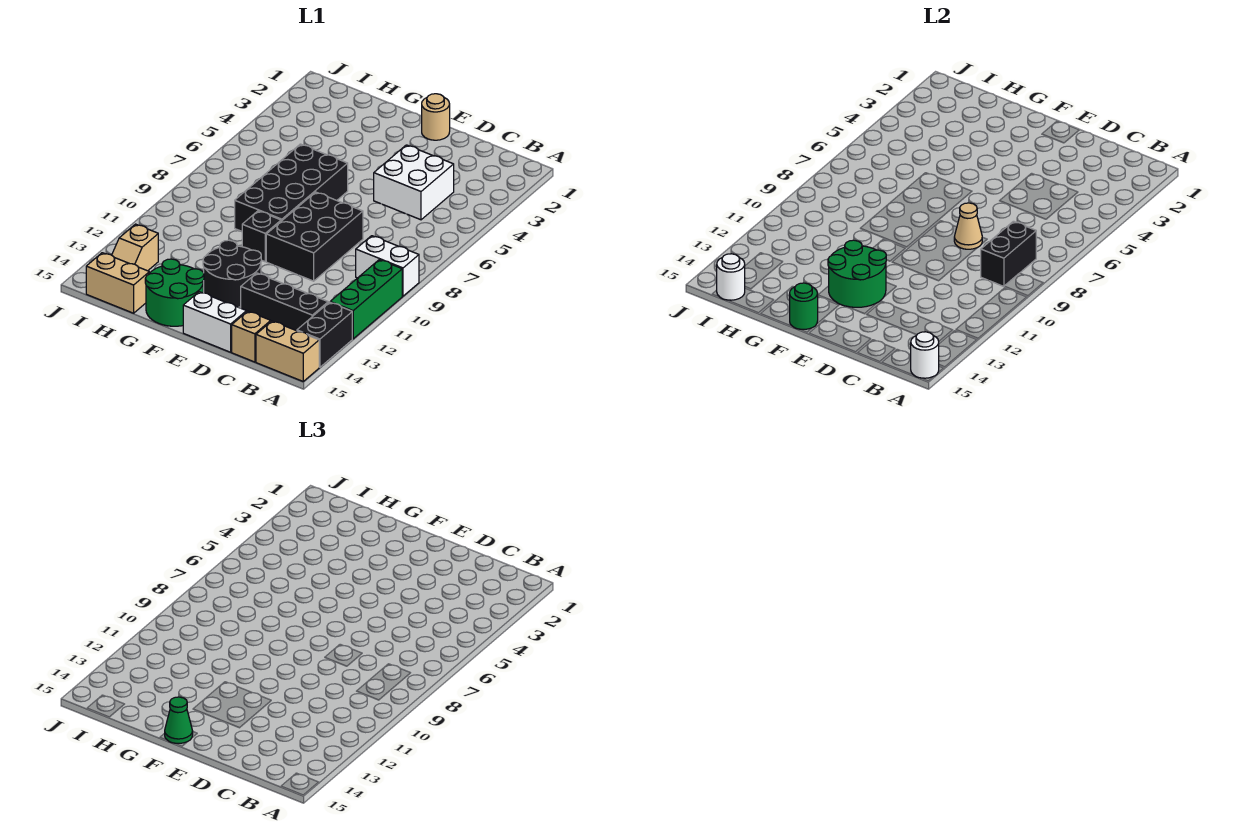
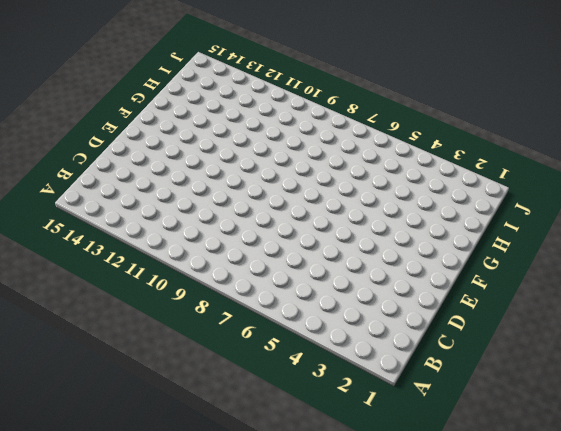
none -> white 1x2 brick [356,236,419,296]
none -> green 1x3 brick [330,260,402,339]
none -> black 1x2 brick [297,302,352,367]

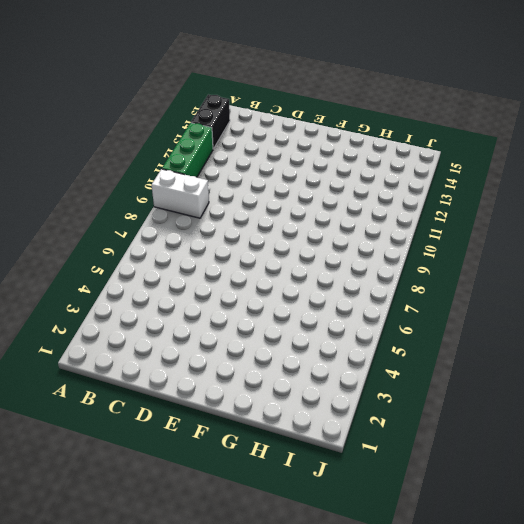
none -> tan 1x2 brick [256,321,319,381]
none -> black 1x3 brick [241,273,328,331]
none -> white 2x2 brick [374,145,454,220]

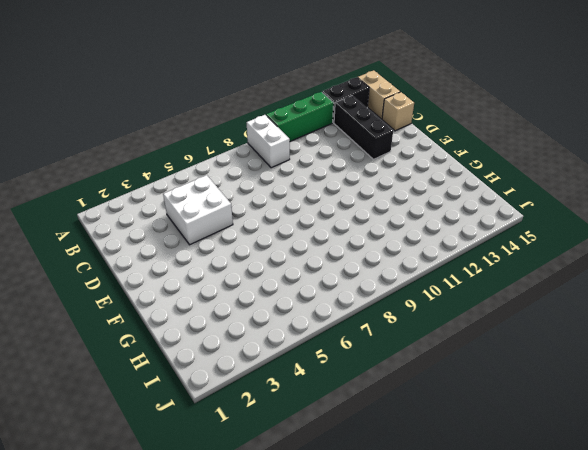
none -> black 2x3 brick [266,192,363,281]
none -> white 1x2 brick [183,292,246,352]
none -> tan 1x1 round brick [422,94,450,140]

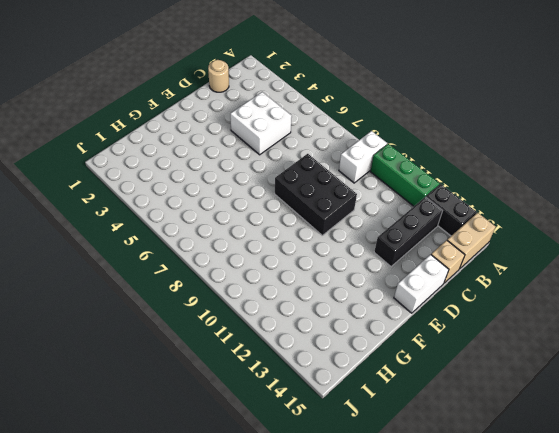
tan 1x1 round brick [208,60,229,92] -> tan 1x1 round brick moved to [422,94,450,140]
none -> black 2x2 round brick [203,240,261,307]
none -> black 2x4 brick [235,144,348,231]
none -> black 1x1 brick [242,211,281,262]

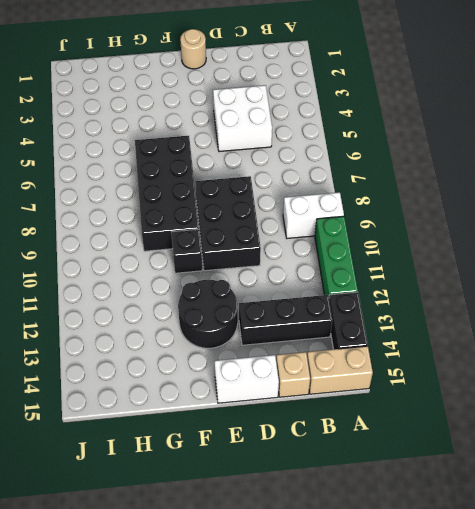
none -> green 2x2 round brick [145,259,204,326]
none -> tan 1x2 brick [86,253,149,313]
none -> tan 1x2 slope [112,224,158,271]

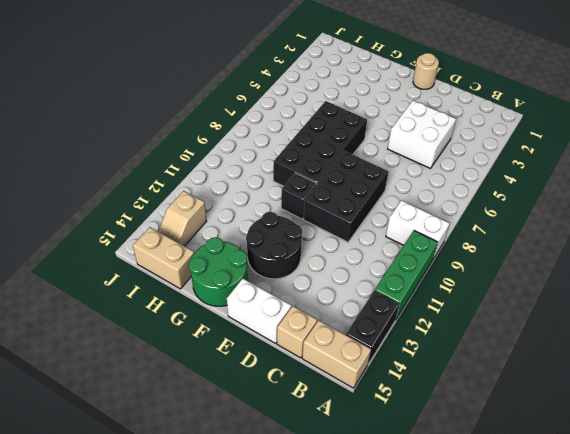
none -> black 1x3 brick [241,273,328,331]
none -> white 1x1 round brick [911,332,939,378]
none -> black 1x2 brick [981,221,1036,286]

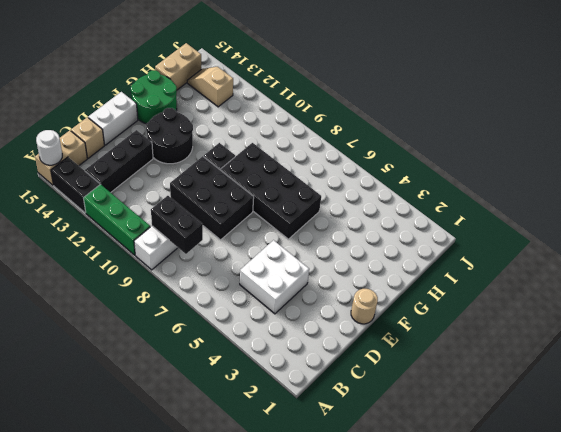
none -> tan 1x1 cone [954,203,982,249]
none -> green 2x2 round brick [828,240,886,307]
none -> green 1x1 round brick [790,283,818,329]

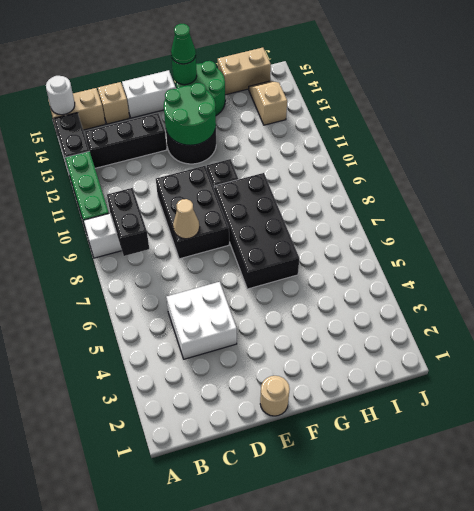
none -> white 1x1 round brick [717,254,745,300]

